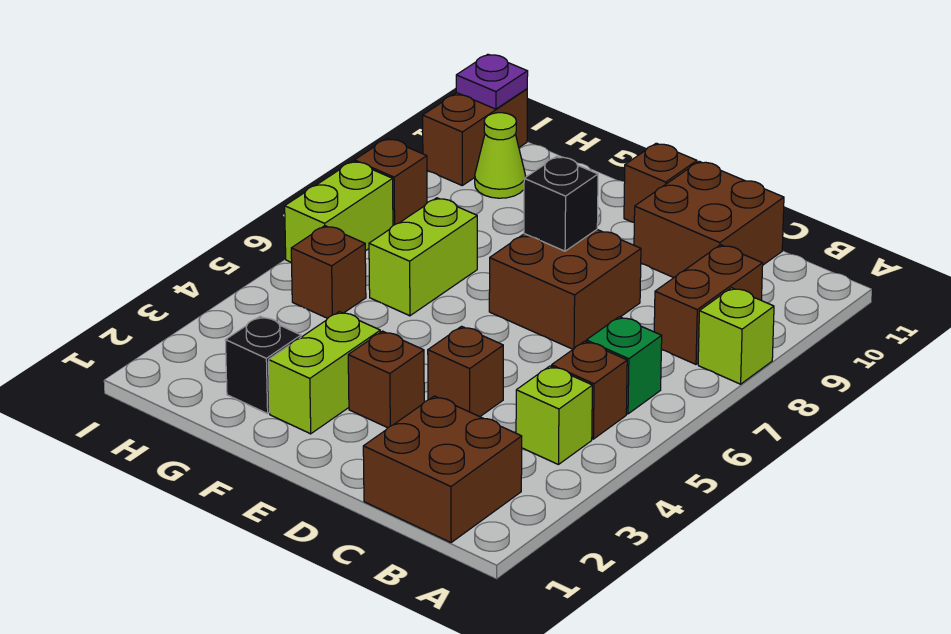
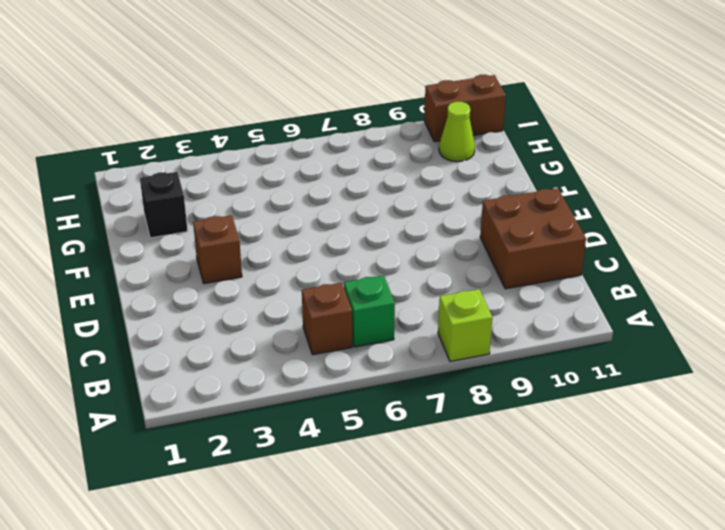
none -> brown 2x2 brick [363,396,522,542]
none -> lime 1x1 brick [516,366,592,464]
none -> brown 1x2 brick [654,245,763,364]

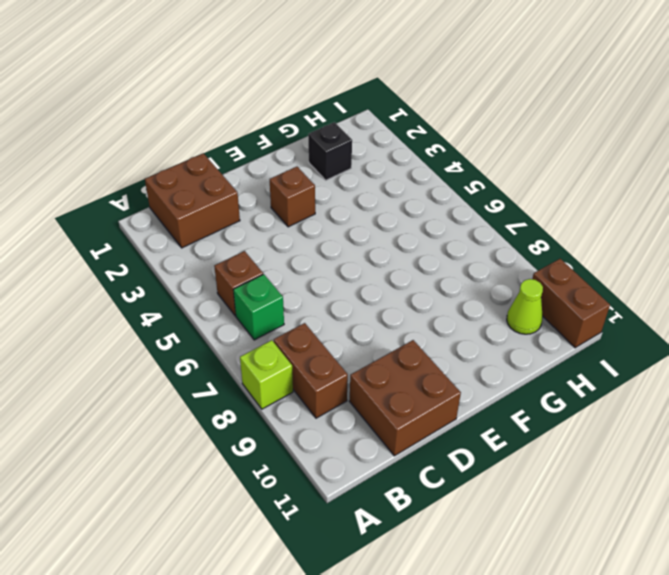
none -> lime 1x1 brick [516,366,592,464]
none -> brown 1x1 brick [428,326,503,417]
none -> brown 2x2 brick [489,230,641,349]

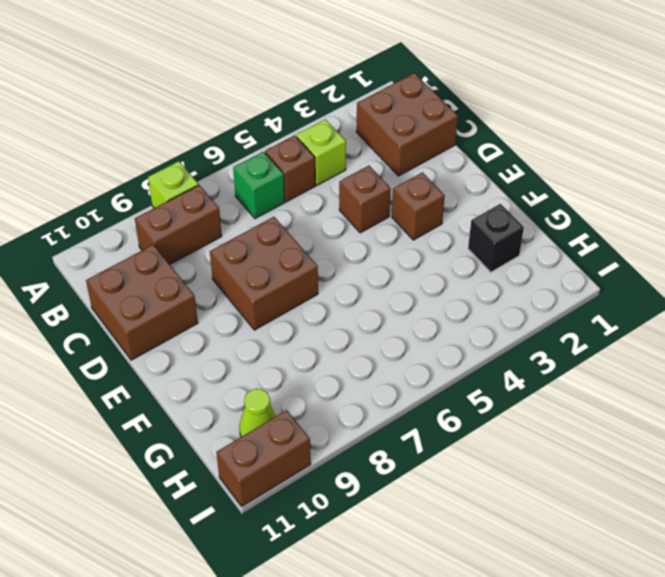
none -> brown 1x1 brick [624,143,697,222]
none -> lime 1x2 brick [269,312,380,434]
none -> lime 1x2 brick [369,198,477,316]

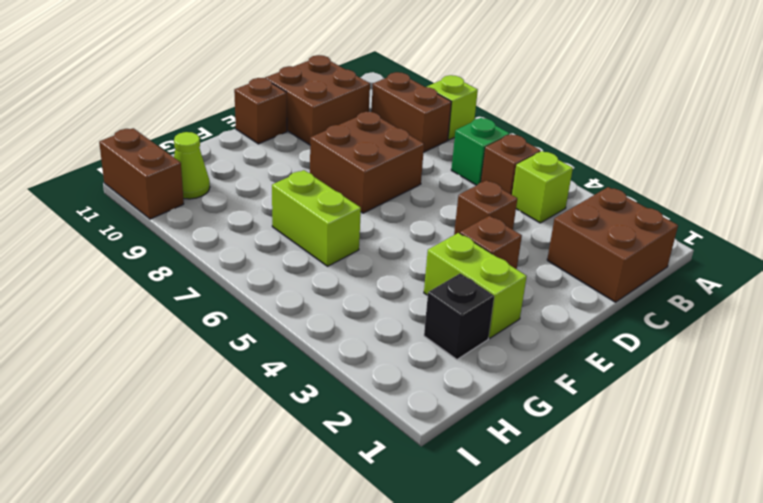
none -> brown 1x1 brick [291,226,366,318]
none -> lime 1x2 brick [285,161,393,263]
none -> brown 1x1 brick [354,139,427,225]

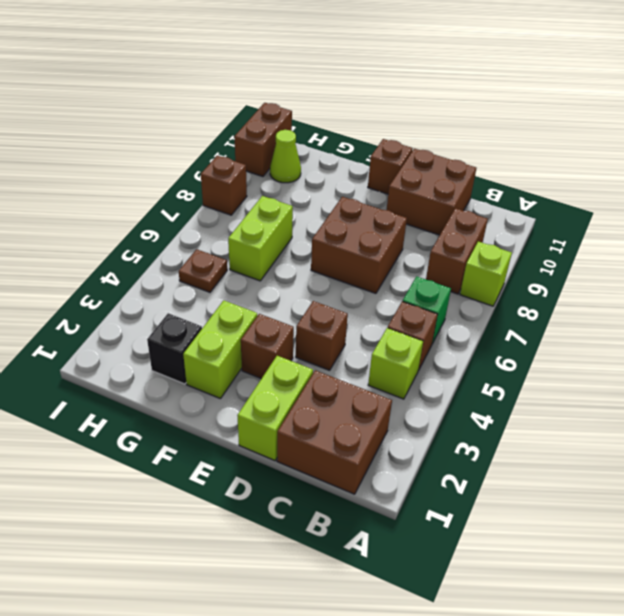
lime 1x2 brick [237,356,313,461] -> lime 1x2 brick moved to [285,161,393,263]
brown 1x1 plate [179,249,227,292] -> brown 1x1 brick [291,226,366,318]
none -> black 1x1 brick [524,156,598,251]
none -> purple 1x1 plate [456,54,528,109]

